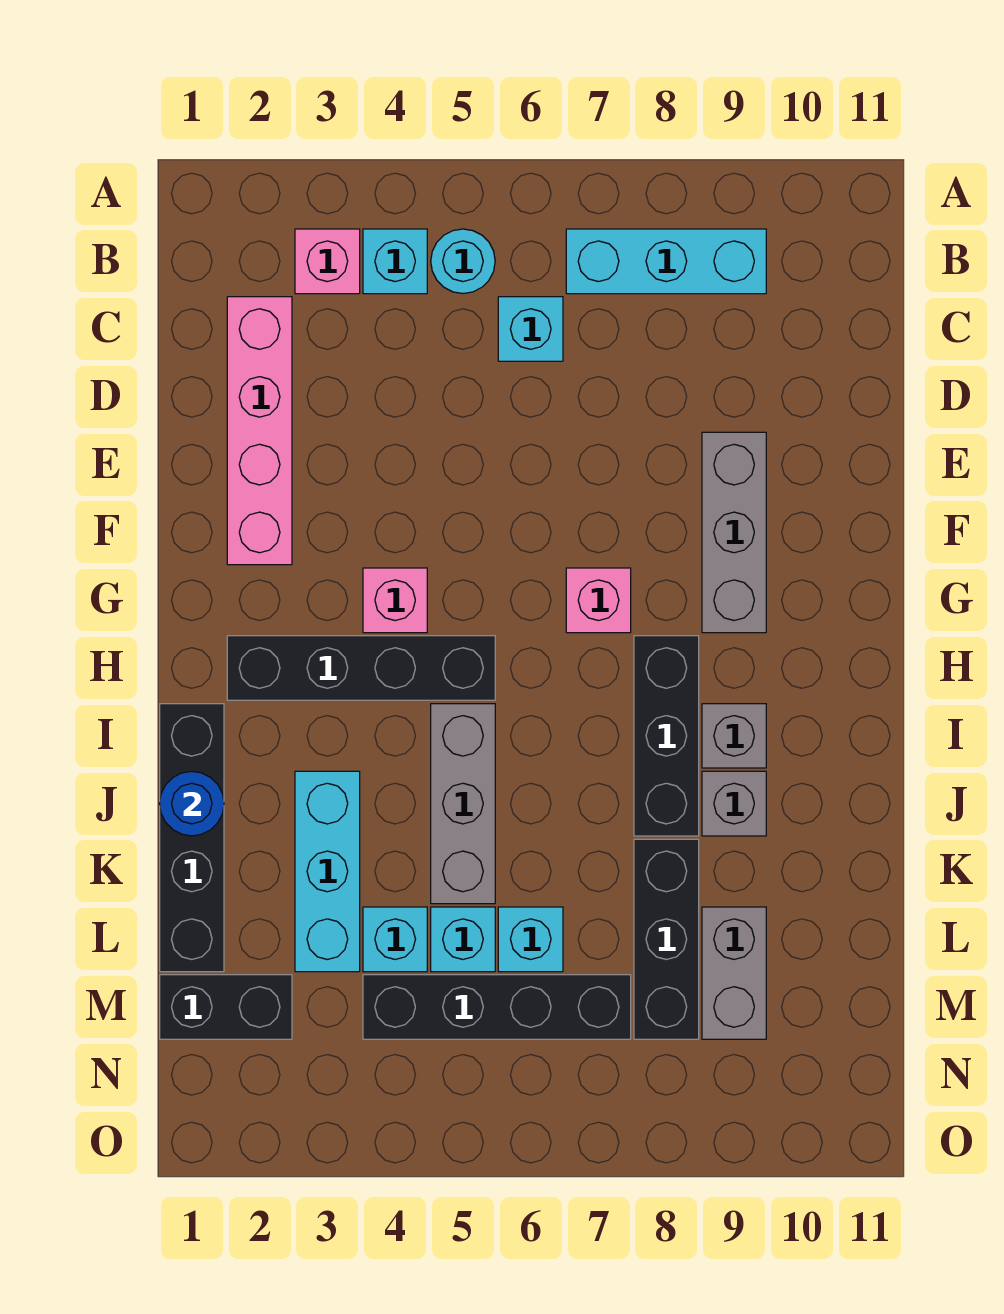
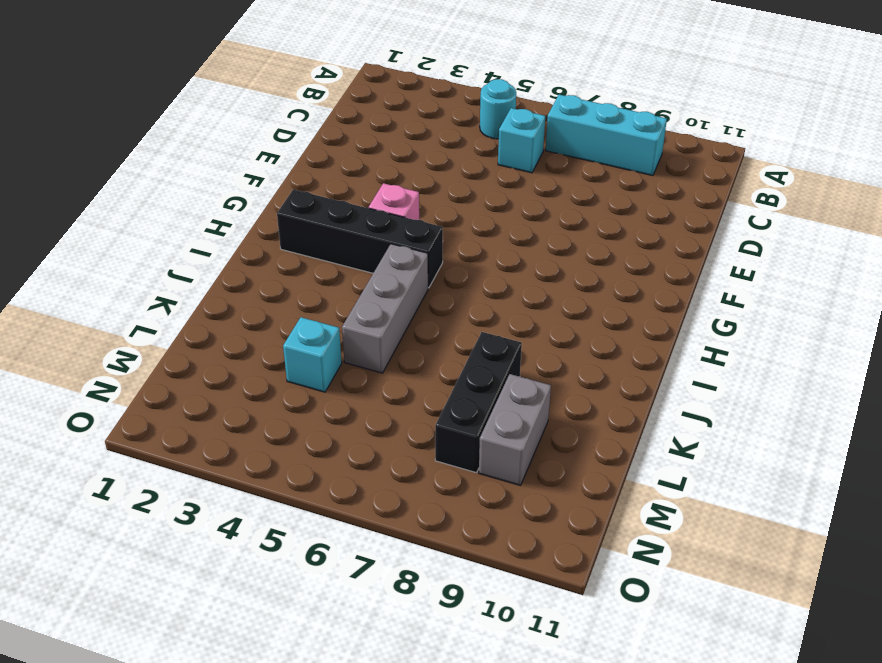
none -> pink 1x1 brick [295,229,360,294]
none -> cyan 1x1 brick [363,229,427,294]
none -> pink 1x4 brick [227,297,292,565]

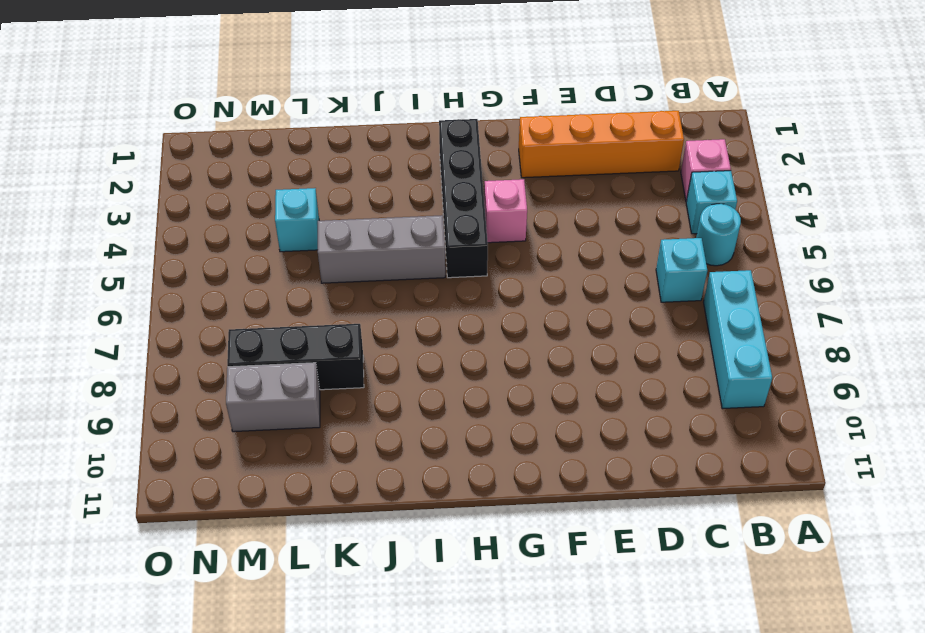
orange 1x4 brick [519,111,684,178] -> pink 1x4 brick [227,297,292,565]
none -> grey 1x3 brick [702,432,766,633]
none -> pink 1x1 brick [566,568,631,633]
none -> black 1x3 brick [634,636,699,836]

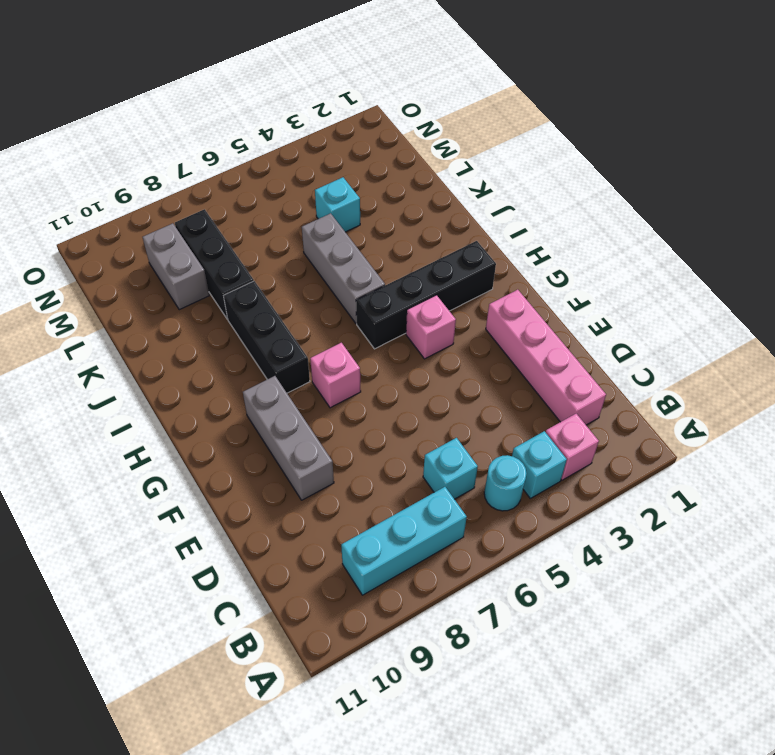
none -> black 1x4 brick [160,704,224,972]
none -> grey 1x1 brick [702,704,766,768]
none -> cyan 1x3 brick [295,771,360,972]

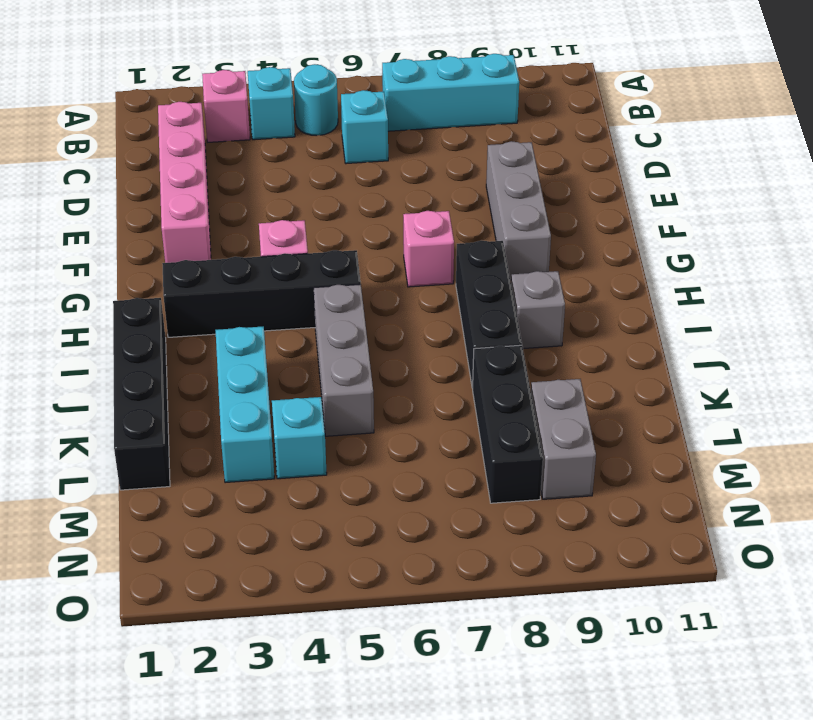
none -> grey 1x1 brick [702,771,766,836]
none -> cyan 1x1 brick [431,907,495,972]
none -> cyan 1x1 brick [498,907,563,972]

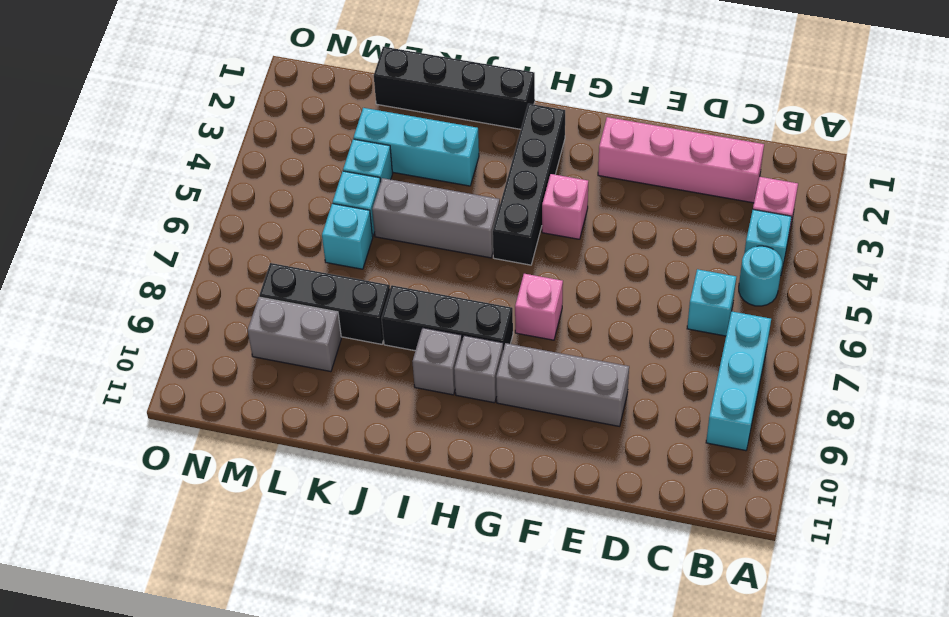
grey 1x1 brick [454,335,503,403] -> grey 1x1 brick moved to [702,771,766,836]
none -> black 1x2 brick [160,975,292,1039]
none -> black 1x4 brick [363,975,631,1039]
none -> blue 1x1 round brick [160,771,224,836]

